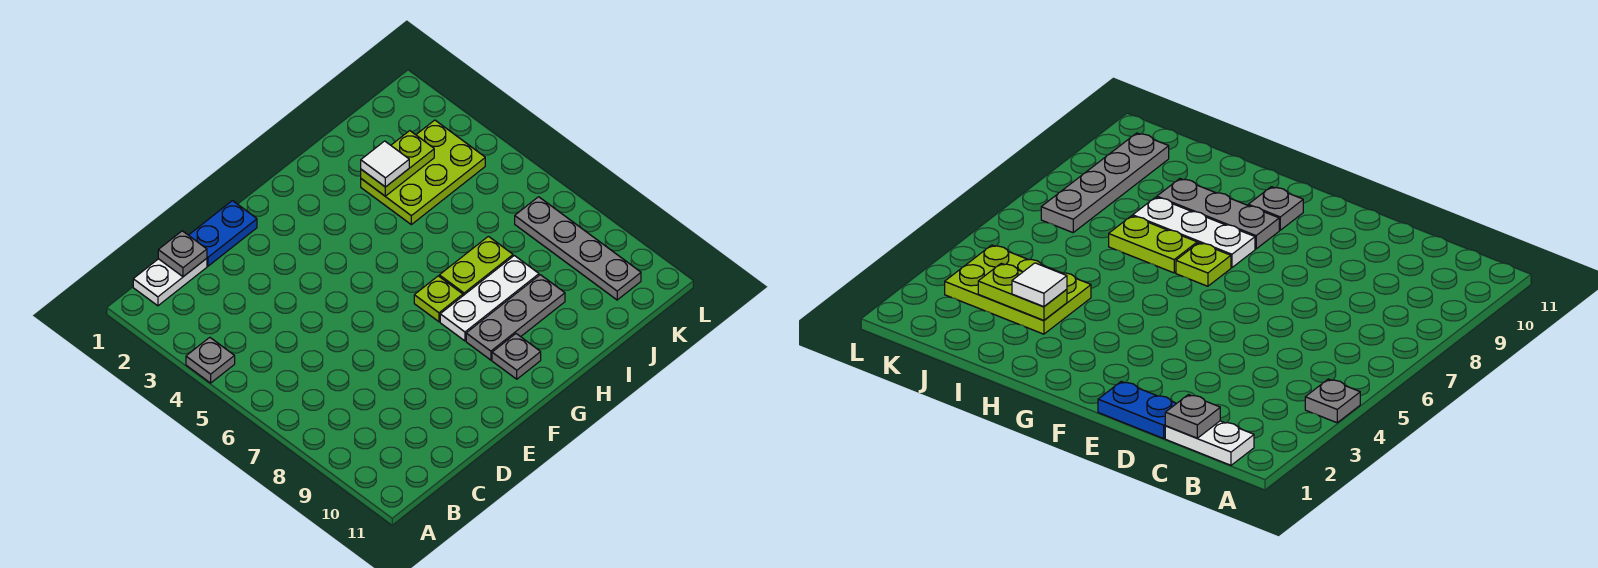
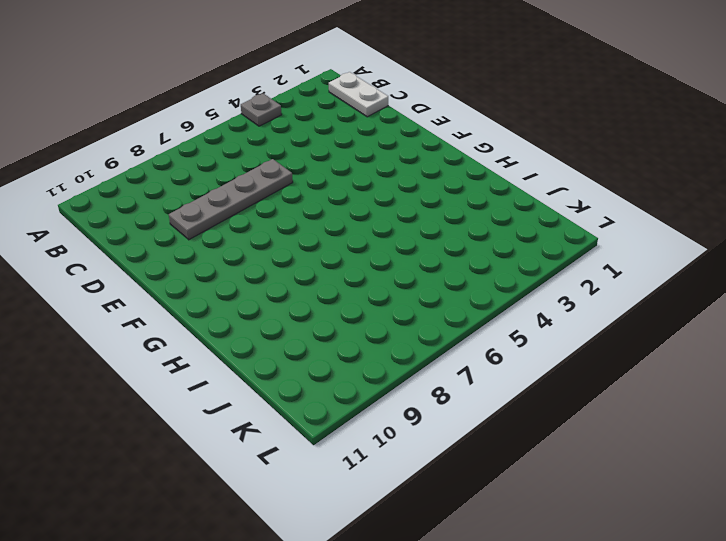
grey 1x4 plate [169,159,293,240] -> grey 1x4 plate moved to [515,197,641,300]
none -> blue 1x2 plate [189,201,257,266]
none -> lime 1x1 plate [414,276,463,322]
none -> white 1x3 plate [440,256,539,341]

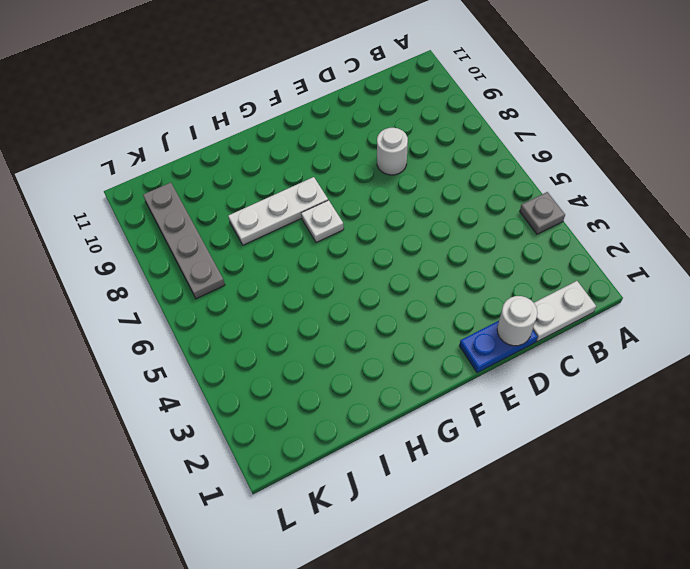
white 1x1 round brick [497,296,538,346] -> none
white 1x1 round brick [377,128,408,175] -> none
white 1x1 plate [301,200,344,243] -> lime 1x1 plate [414,276,463,322]
none -> grey 1x3 plate [466,275,565,360]
none -> grey 1x1 plate [492,334,541,379]
none -> lime 1x2 plate [439,236,513,296]

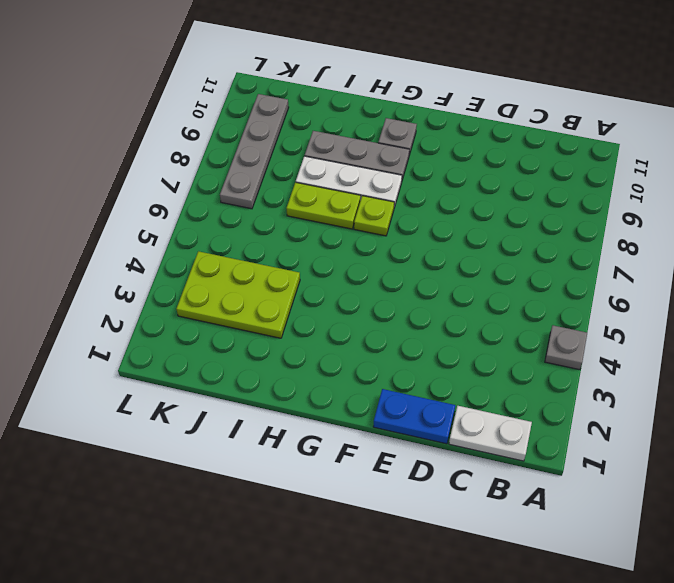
none -> grey 1x1 plate [158,231,207,277]
none -> lime 1x2 plate [361,131,434,196]
none -> white 1x1 tile [361,141,409,187]

